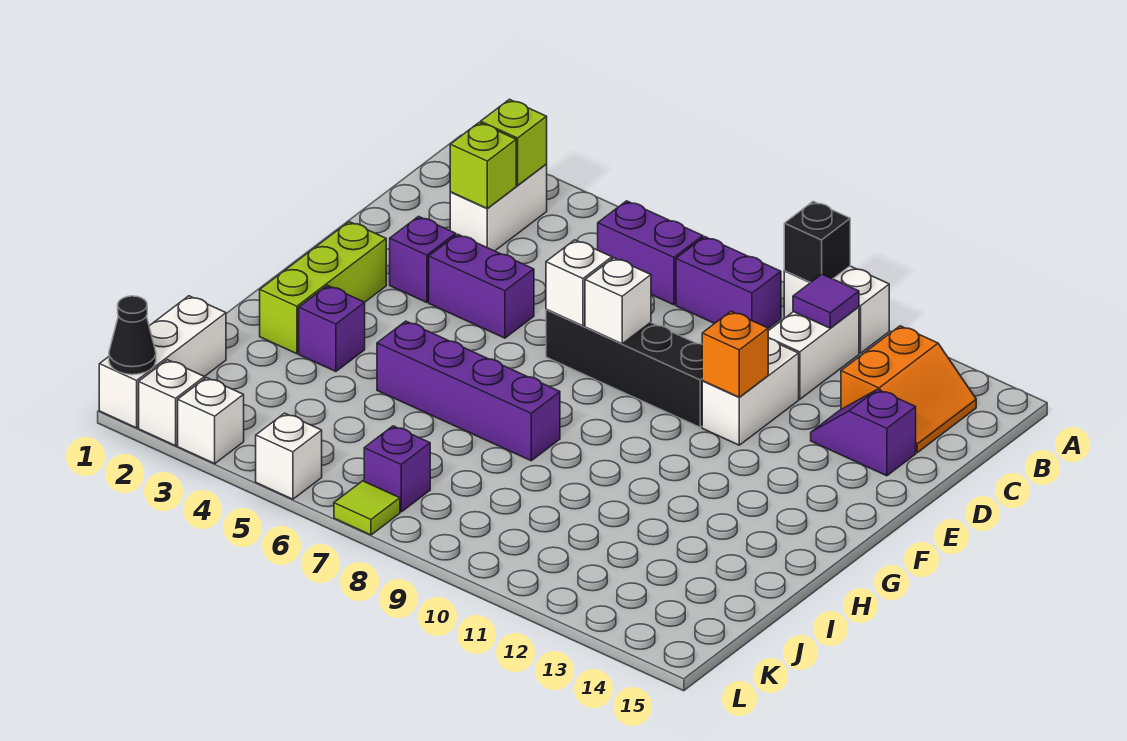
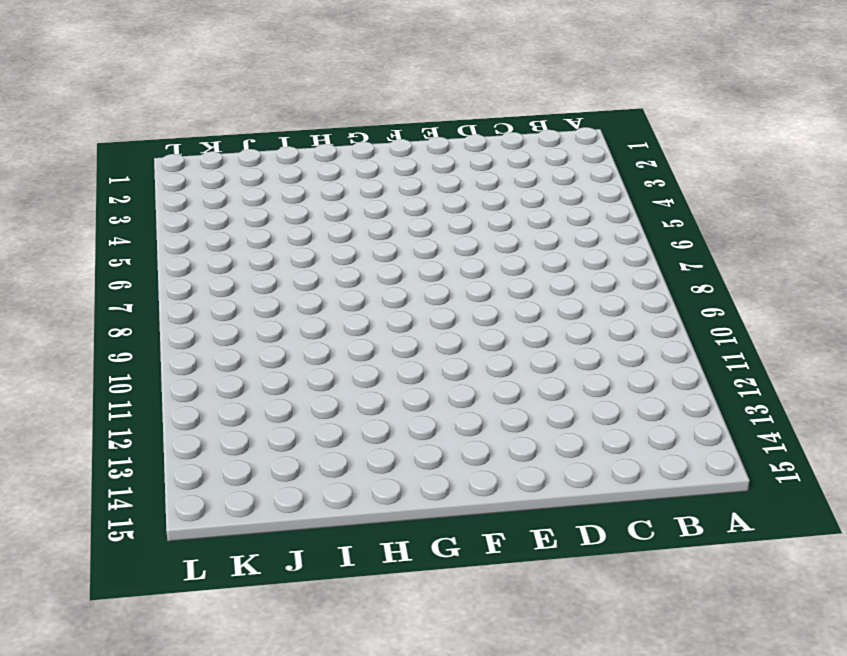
none -> white 1x2 brick [784,266,889,353]
none -> white 1x2 brick [450,165,547,251]
none -> purple 1x2 brick [598,201,703,305]

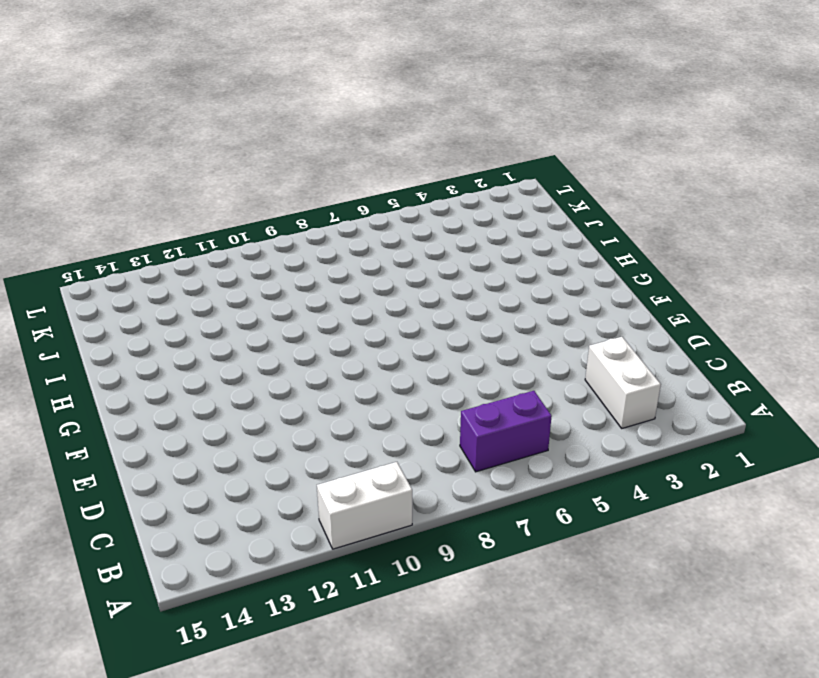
none -> purple 1x2 brick [676,237,781,328]
none -> white 1x2 brick [768,307,859,399]
none -> orange 2x2 slope [841,326,976,453]

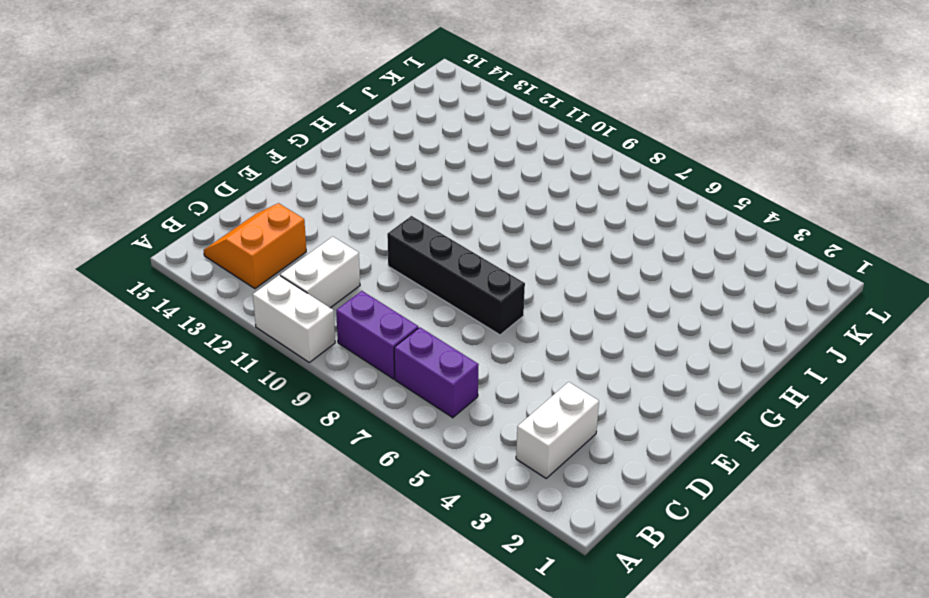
none -> white 1x2 brick [702,339,799,445]
none -> purple 1x2 slope [811,389,916,476]
none -> purple 1x1 brick [390,216,456,303]

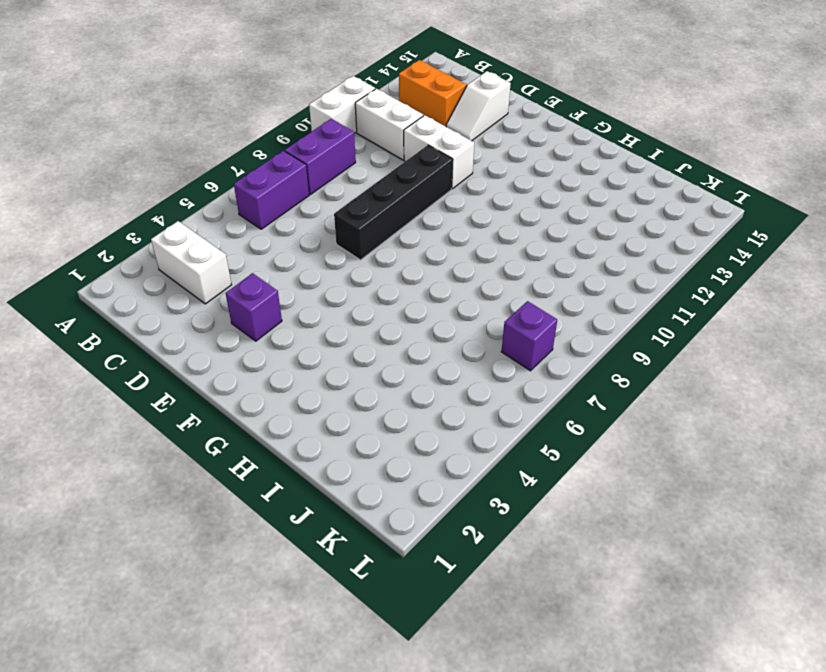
white 1x2 slope [446,71,511,141] -> purple 1x2 slope [811,389,916,476]
none -> purple 1x2 brick [429,234,534,338]
none -> lime 1x3 brick [260,222,386,354]
none -> purple 1x1 brick [299,285,365,372]

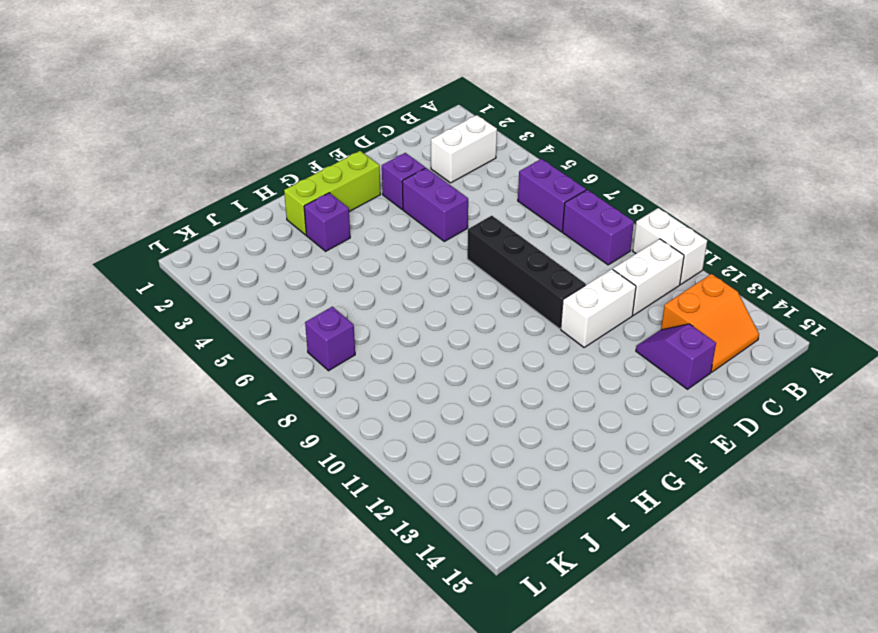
none -> purple 1x4 brick [377,321,560,461]
none -> white 1x3 brick [99,296,226,428]
none -> white 1x1 brick [139,360,205,446]

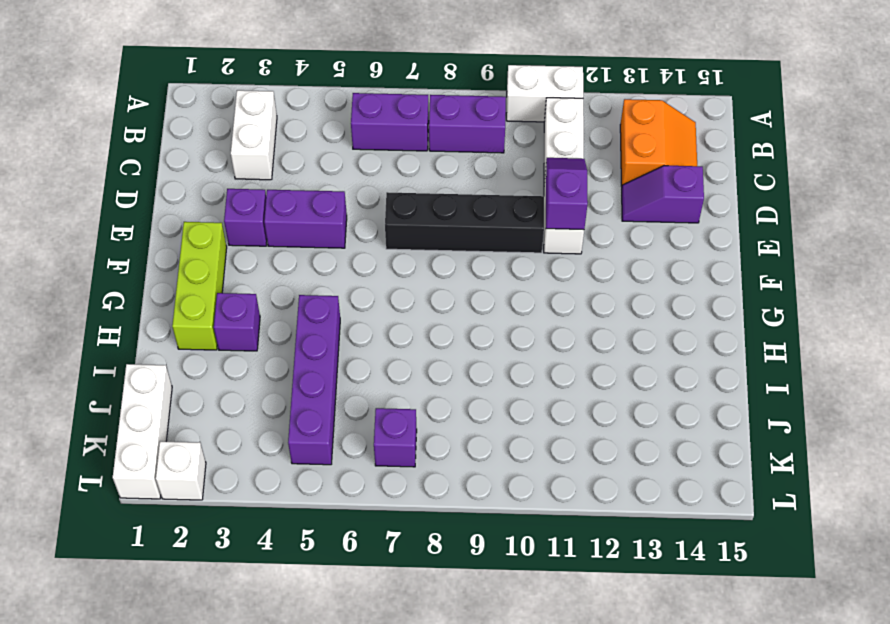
purple 1x2 slope [546,158,588,230] -> orange 1x1 brick [702,311,768,397]
purple 1x4 brick [288,295,340,465] -> purple 1x4 brick turned to [377,321,560,461]
none -> white 1x1 brick [178,378,244,464]
none -> white 1x1 brick [256,413,322,499]
none -> lime 1x1 tile [334,481,400,535]

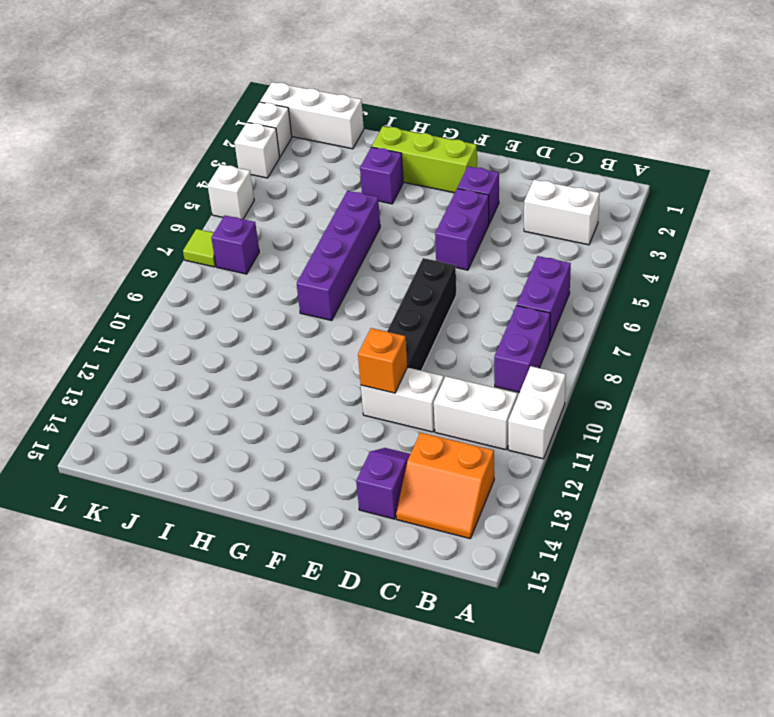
none -> black 1x1 brick [784,201,850,283]
none -> lime 1x1 brick [481,99,547,185]
none -> purple 1x1 tile [793,274,859,328]

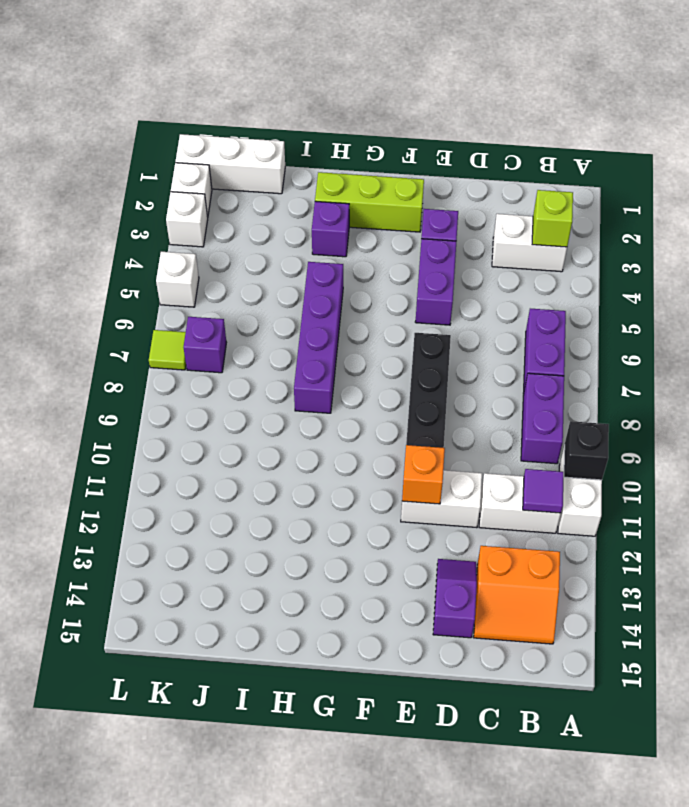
none -> lime 1x1 brick [450,123,516,208]
none -> white 1x1 brick [546,240,612,326]
none -> white 1x1 brick [585,258,651,344]

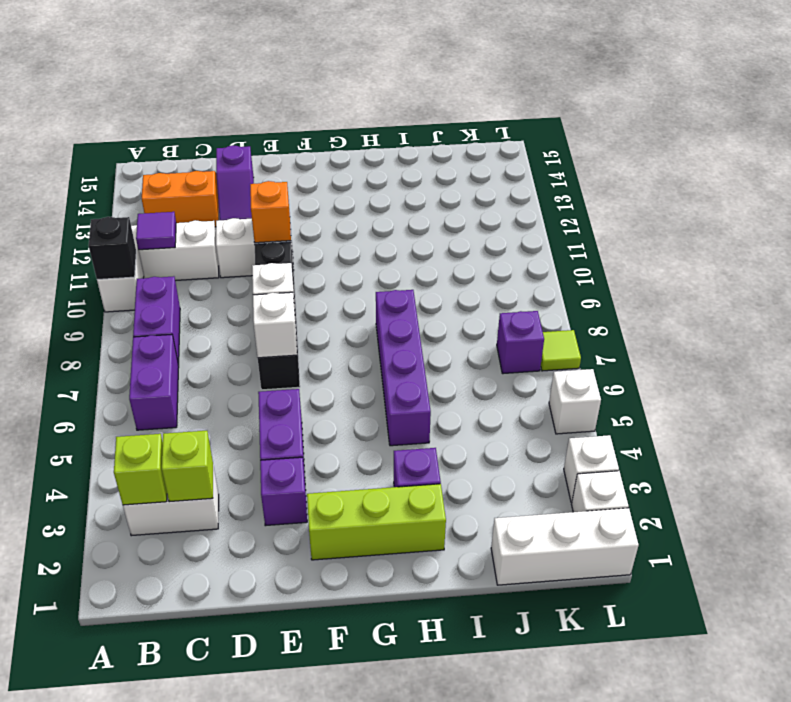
none -> black 1x1 cone [109,296,156,375]

